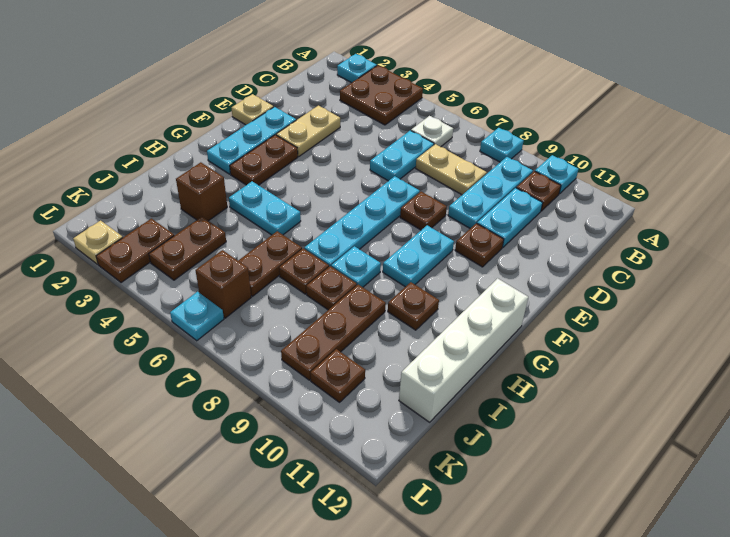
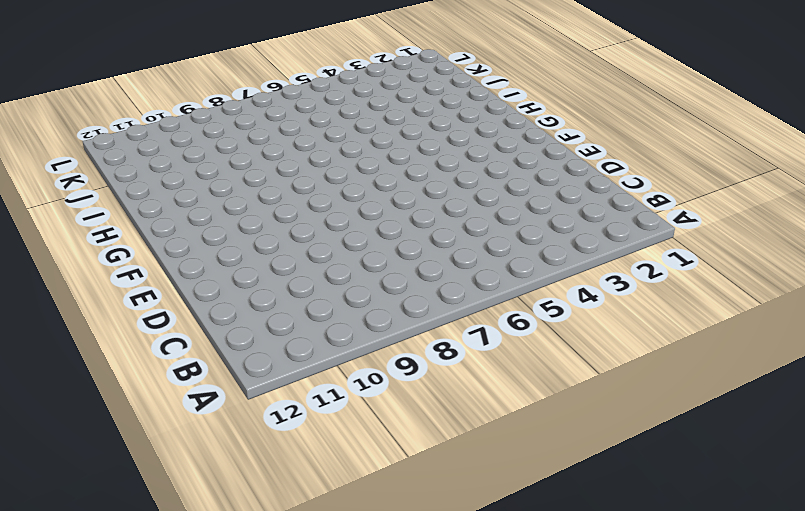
none -> cyan 1x1 plate [337,54,377,83]
none -> brown 2x2 plate [340,65,423,125]
none -> cyan 1x1 plate [480,128,523,162]
none -> cyan 1x1 plate [535,155,578,194]

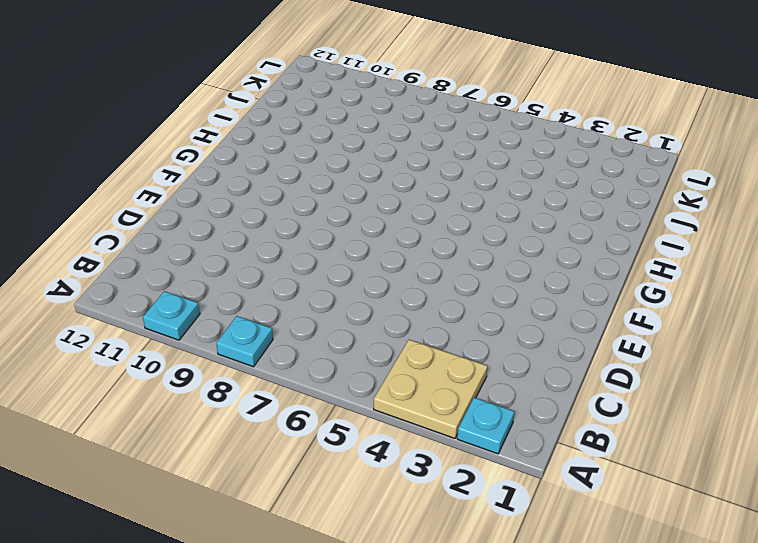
tan 2x2 plate [374,340,488,438] -> brown 2x2 plate [340,65,423,125]
none -> white 1x1 plate [411,116,453,147]
none -> cyan 1x3 plate [448,157,533,228]
none -> brown 1x1 plate [516,171,561,211]
none -> cyan 1x2 plate [370,130,434,181]

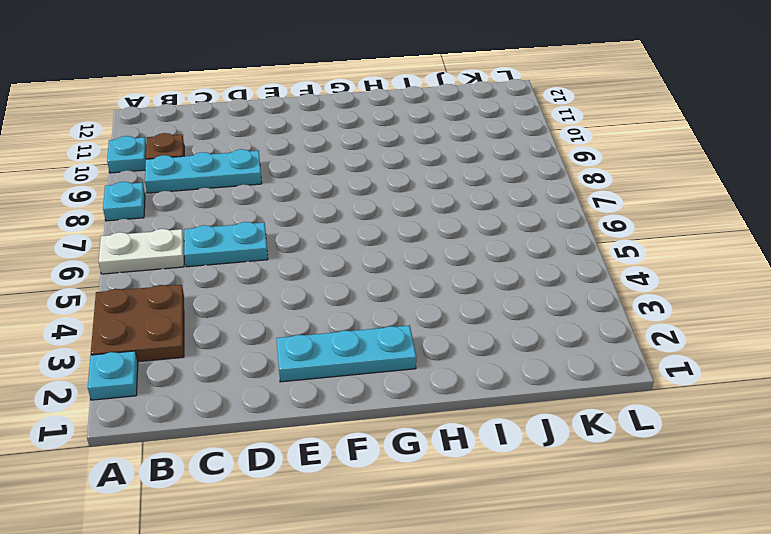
white 1x2 plate [99,229,184,274] -> white 1x1 plate [411,116,453,147]
none -> tan 1x2 plate [416,144,487,195]
none -> cyan 1x2 plate [477,188,543,247]
none -> tan 1x2 plate [276,106,340,156]
none -> tan 1x1 plate [232,94,273,125]

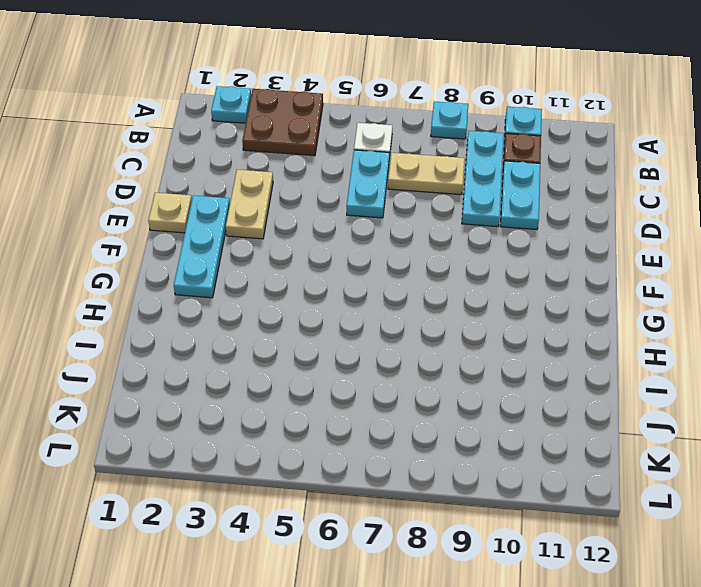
none -> cyan 1x4 plate [304,176,420,267]
none -> brown 1x1 plate [400,192,447,230]
none -> brown 1x1 plate [455,223,504,267]
none -> brown 1x2 plate [230,135,298,185]

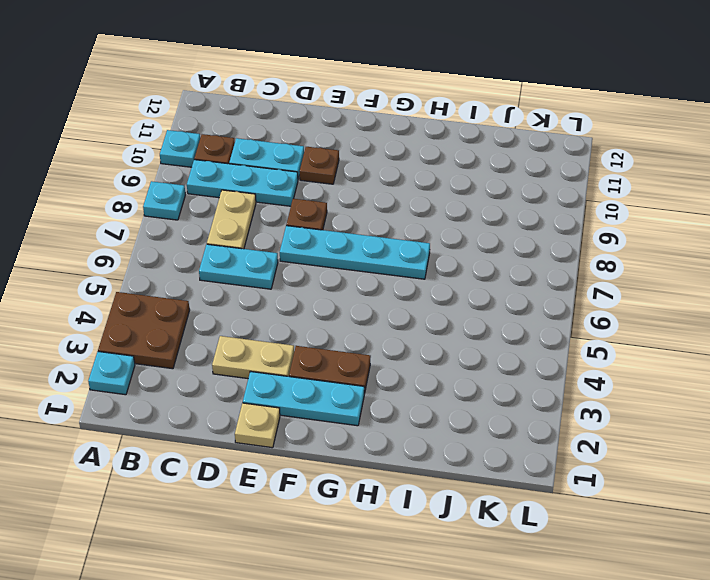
none -> white 1x1 plate [411,116,453,147]
none -> cyan 1x2 plate [383,225,454,287]
none -> white 1x4 brick [399,278,528,422]
none -> cyan 1x2 plate [229,181,301,235]

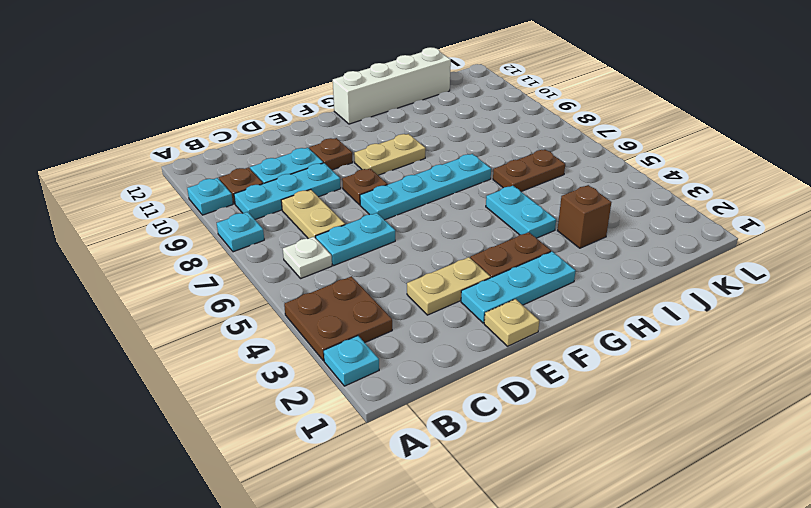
tan 1x2 plate [354,134,426,175] -> cyan 1x2 plate [383,225,454,287]
none -> cyan 1x1 plate [331,246,381,287]
none -> brown 1x1 plate [388,282,439,330]
none -> brown 1x1 plate [279,248,329,294]
none -> brown 1x1 plate [306,266,357,310]

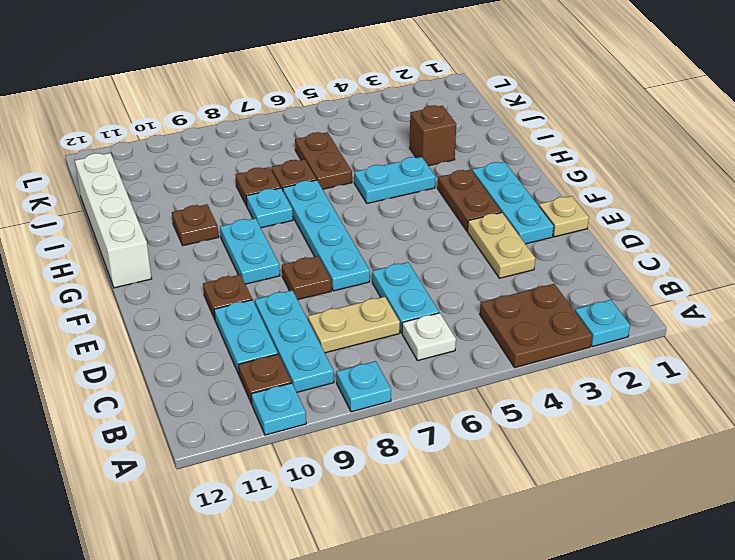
none -> brown 1x3 plate [281,285,386,380]
none -> brown 1x2 plate [149,217,226,280]
none -> brown 1x2 plate [96,219,174,283]
none -> brown 1x1 brick [195,250,251,318]

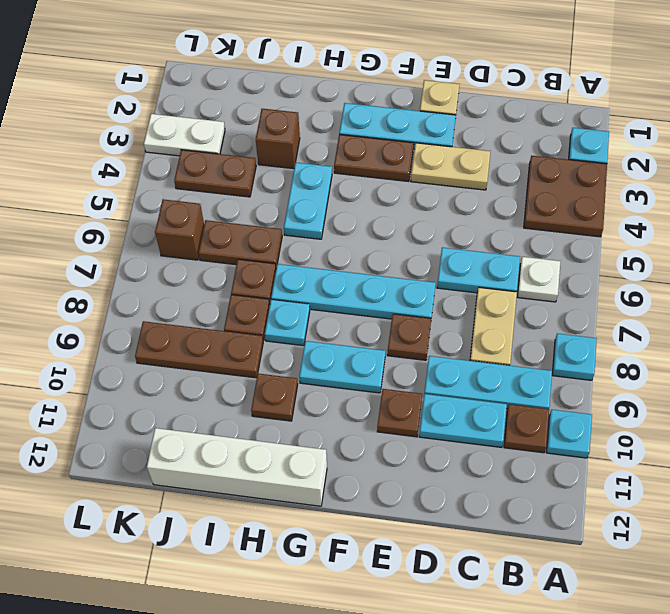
white 1x2 plate [144,114,225,156] -> brown 1x2 plate [96,219,174,283]
none -> brown 1x1 plate [311,349,365,402]
none -> tan 1x1 plate [73,221,123,264]
none -> cyan 1x1 plate [170,292,224,341]

